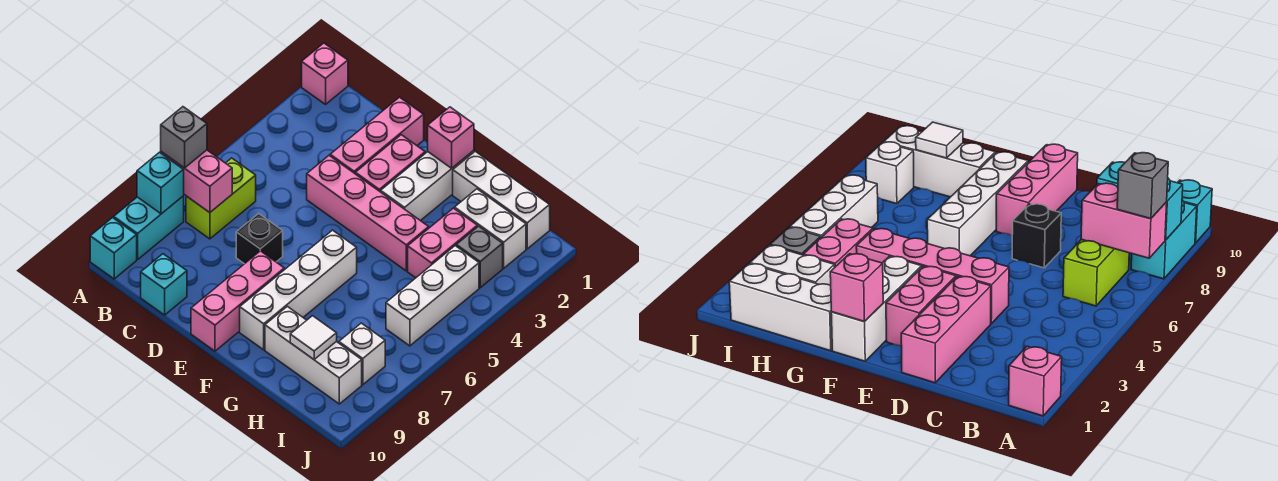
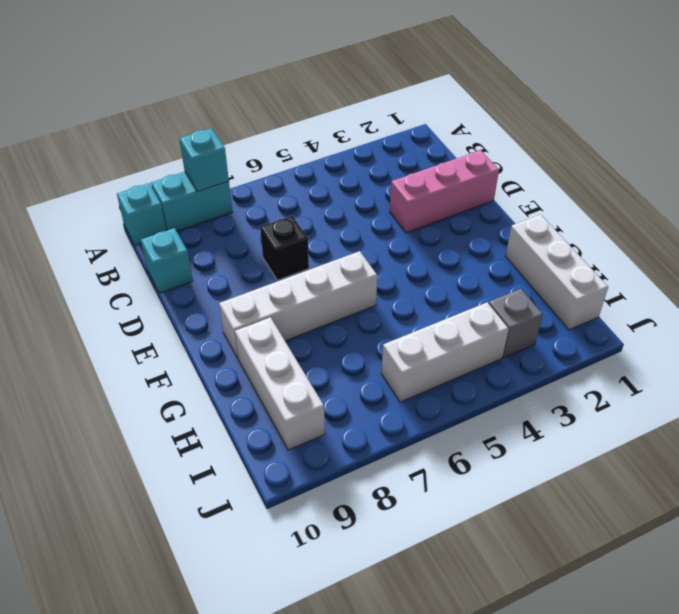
none -> pink 1x1 brick [302,43,348,104]
none -> lime 1x2 brick [186,158,256,239]
none -> pink 1x4 brick [307,156,429,271]

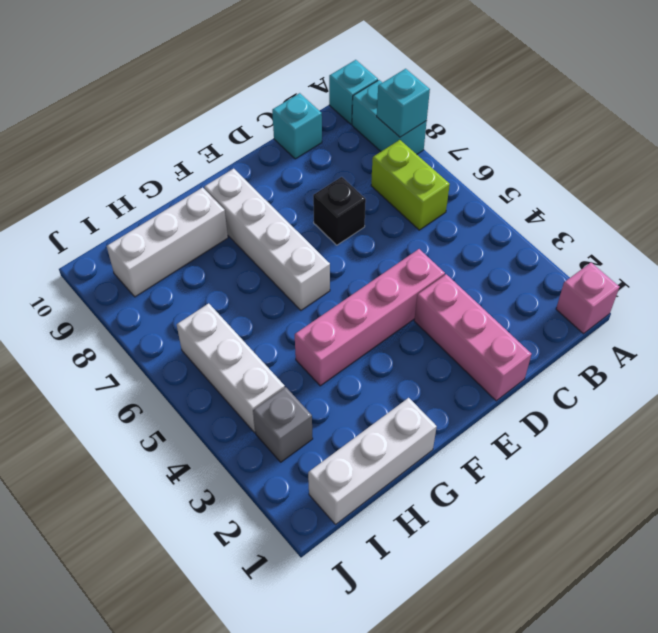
none -> pink 1x2 brick [355,135,425,192]
none -> pink 1x3 brick [191,251,284,351]
none -> white 1x3 brick [381,151,474,221]

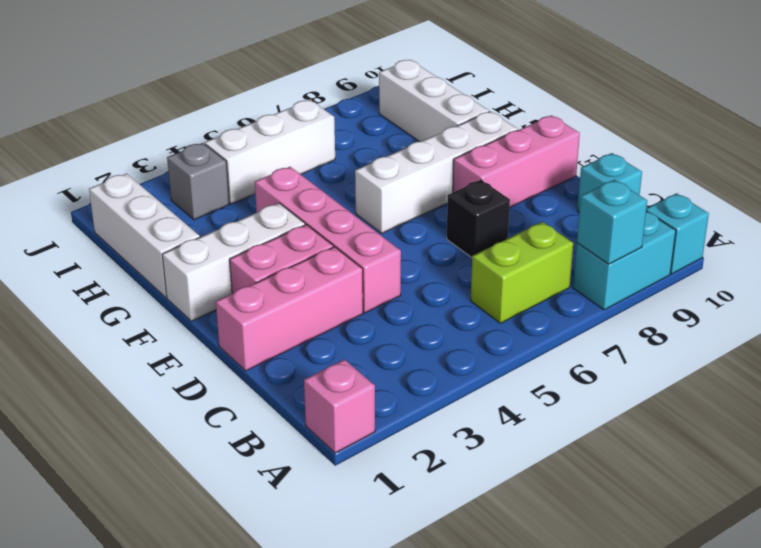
none -> white 1x2 brick [455,189,526,268]
none -> pink 1x2 brick [408,208,477,278]
none -> white 1x1 brick [339,323,385,385]

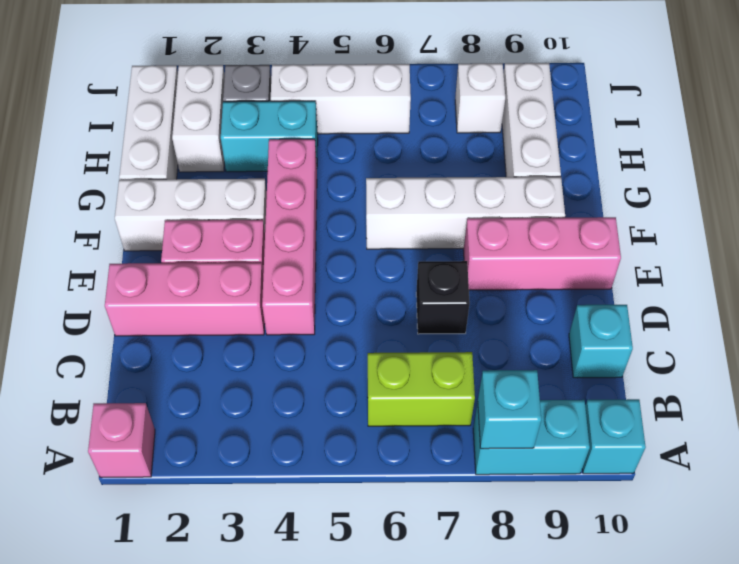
cyan 1x2 brick [221,101,318,172] -> pink 1x2 brick [408,208,477,278]
none -> pink 1x2 brick [161,150,232,213]
none -> pink 1x1 brick [428,107,474,168]
none -> white 1x1 tile [290,316,337,359]

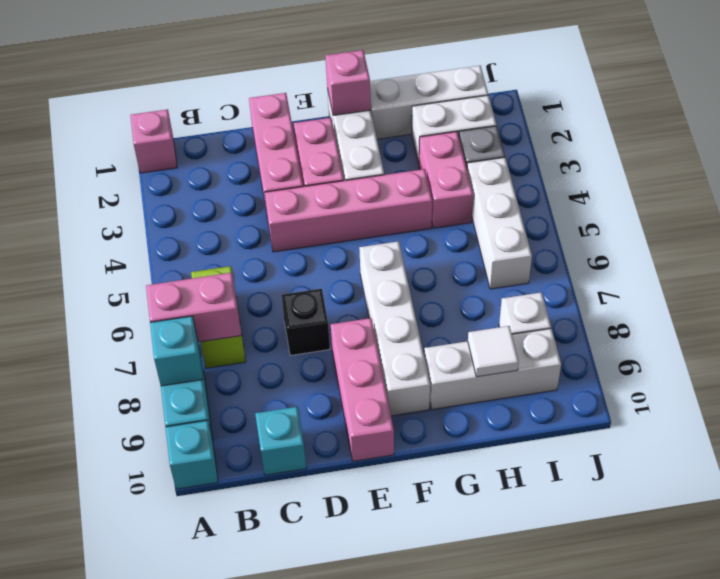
none -> grey 1x1 brick [161,107,207,168]

